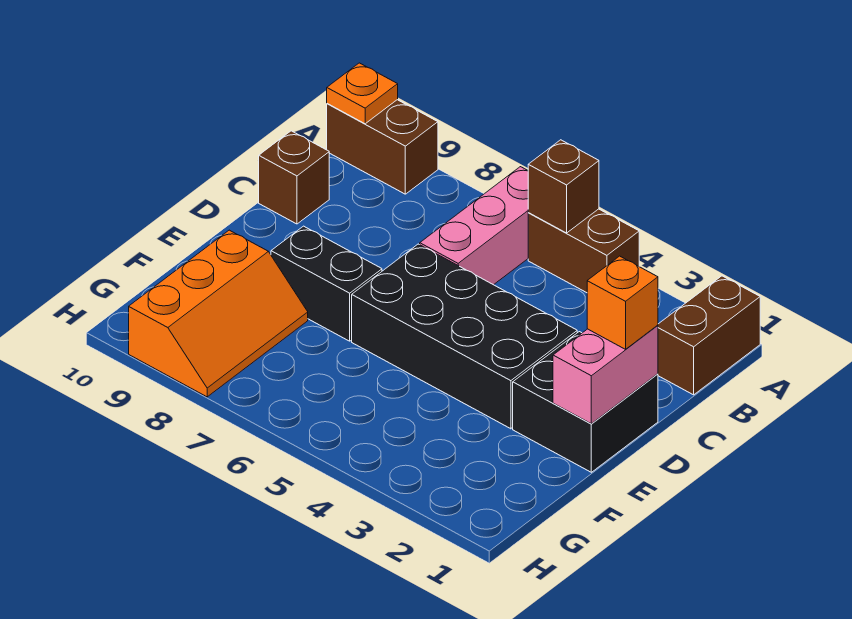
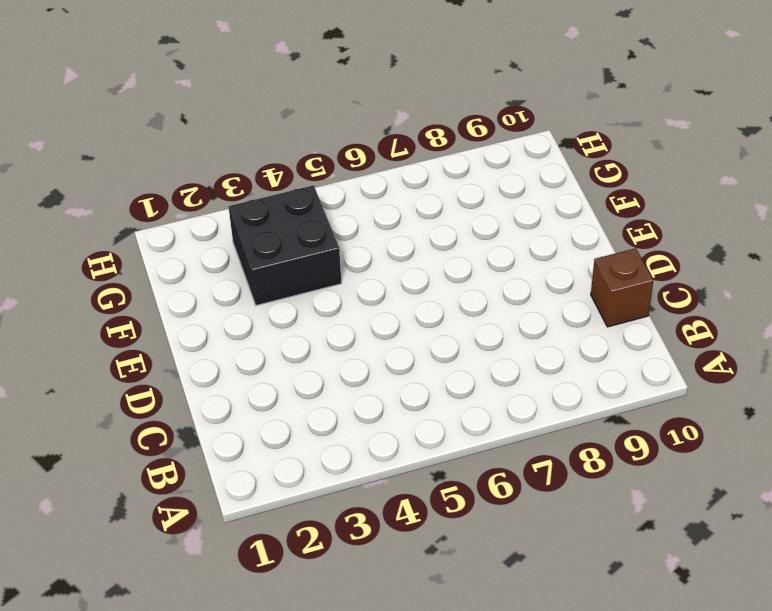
black 2x2 brick [228,185,341,305] -> black 2x2 brick moved to [513,332,658,472]
none -> brown 1x2 brick [658,276,760,395]
none -> brown 1x2 brick [528,209,639,293]
none -> pink 1x3 brick [420,167,528,285]

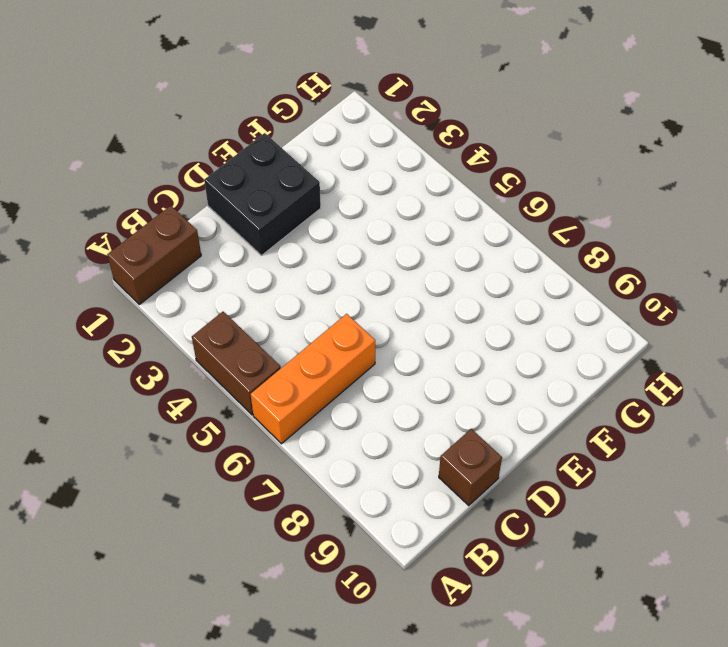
orange 1x3 brick [251,314,375,444] -> pink 1x3 brick [420,167,528,285]
none -> brown 1x2 brick [327,100,438,194]
none -> black 2x4 brick [352,244,577,429]
none -> black 1x2 brick [271,226,382,341]

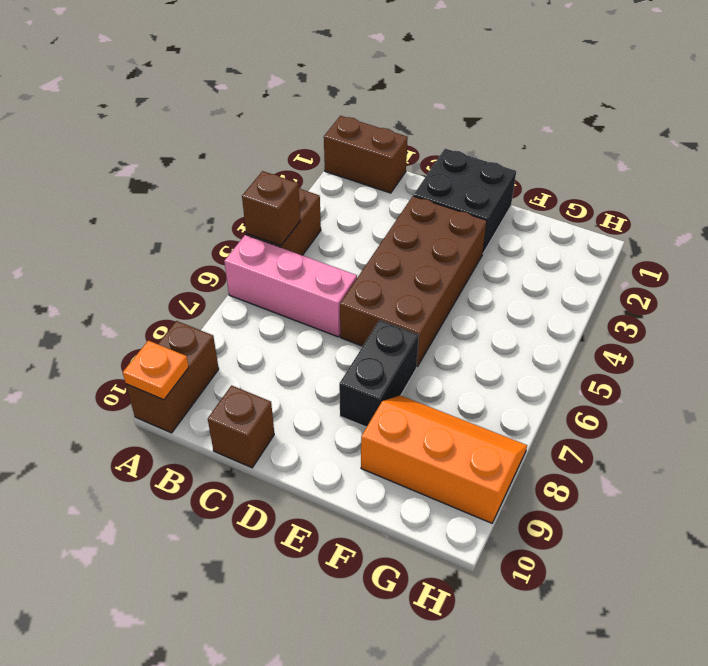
brown 2x4 brick [340,196,487,367] -> black 2x4 brick [352,244,577,429]
none -> pink 1x2 brick [553,325,658,424]
none -> orange 1x1 brick [587,256,658,349]

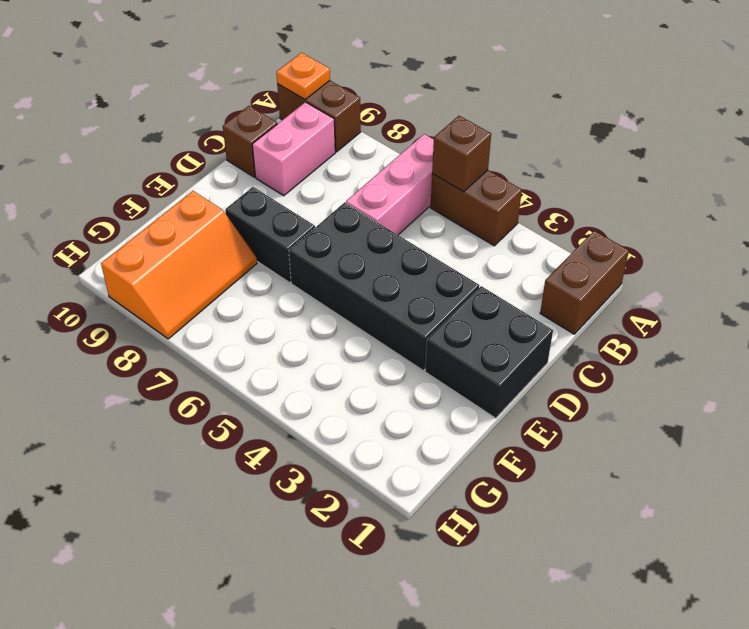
pink 1x2 brick [252,102,335,196] -> pink 1x2 brick moved to [553,325,658,424]
none -> orange 1x1 brick [587,256,658,349]

